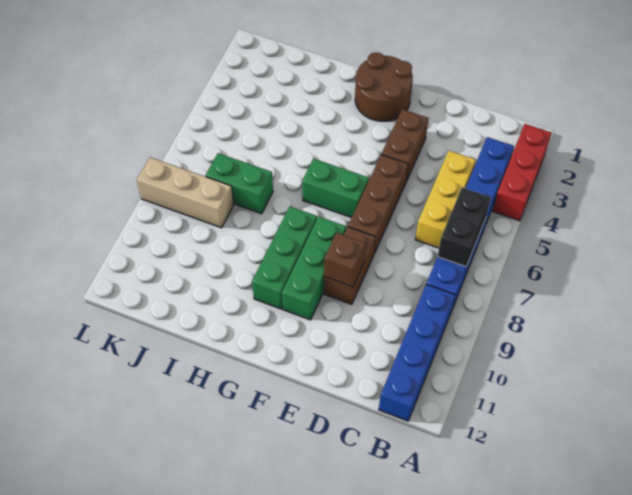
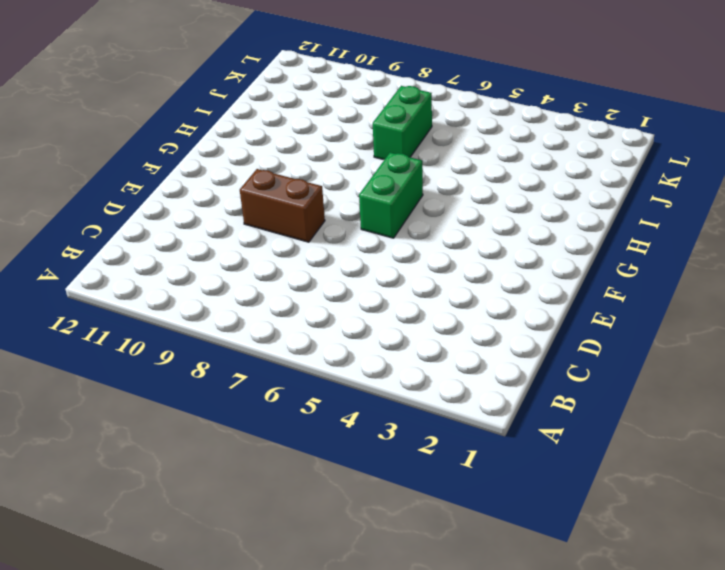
none -> red 1x3 brick [493,124,552,221]
none -> blue 1x6 brick [427,137,514,309]
none -> blue 1x4 brick [379,284,455,421]

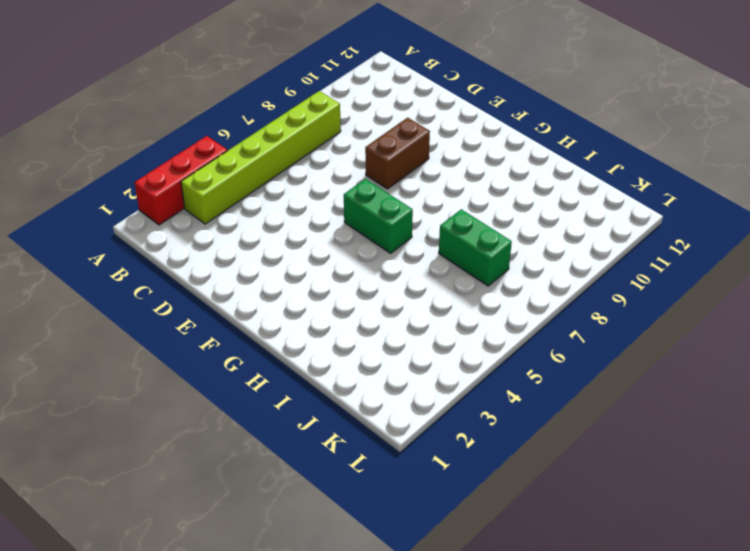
lime 1x6 brick [181,91,341,224] -> blue 1x6 brick [427,137,514,309]
none -> blue 1x4 brick [379,284,455,421]
none -> yellow 1x3 brick [415,151,476,248]
none -> brown 1x2 brick [382,109,429,181]

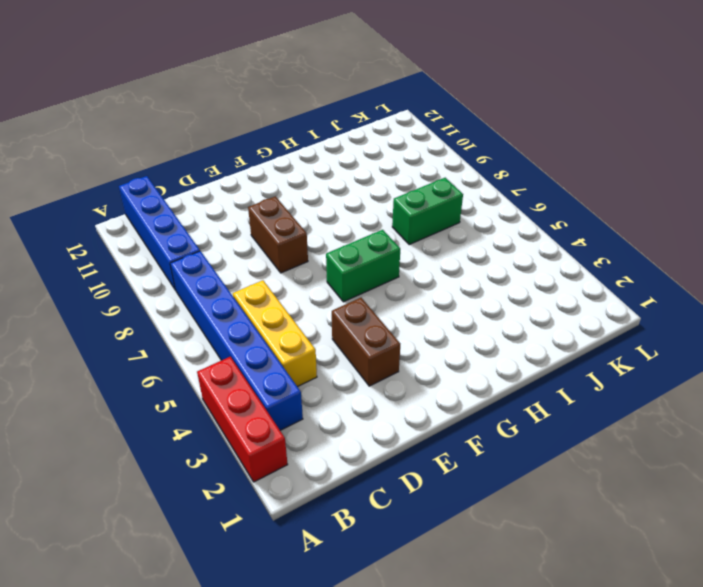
none -> brown 1x3 brick [348,154,408,253]
none -> brown 2x2 round brick [355,52,413,121]
none -> green 1x3 brick [282,216,346,320]

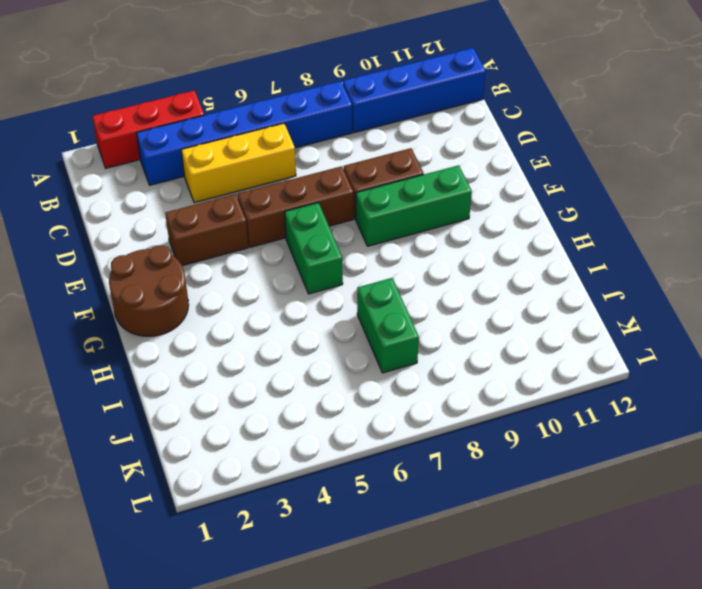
none -> green 1x3 brick [252,207,317,309]
none -> tan 1x3 brick [137,157,234,228]
none -> black 1x2 brick [438,188,491,267]

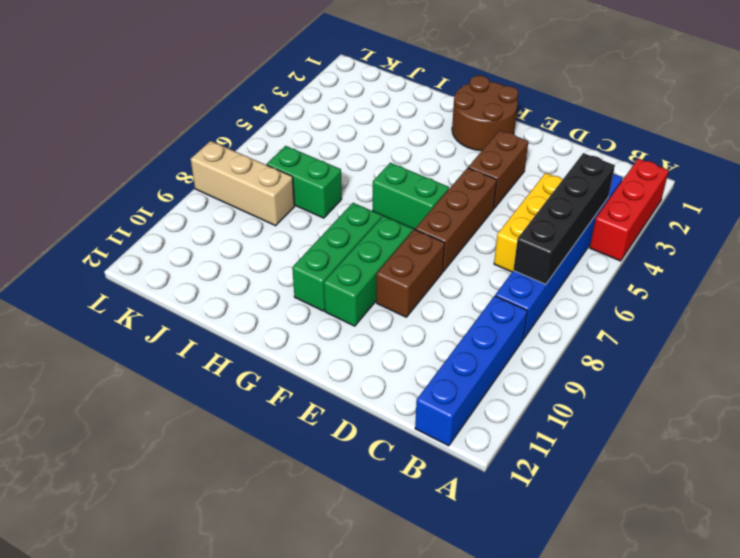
black 1x4 brick [513,153,615,284] -> black 1x2 brick [438,188,491,267]
none -> brown 1x1 brick [324,233,366,287]

